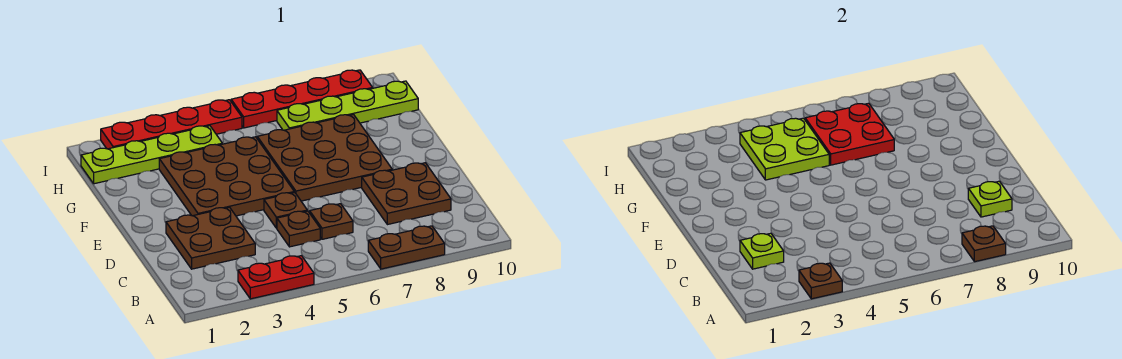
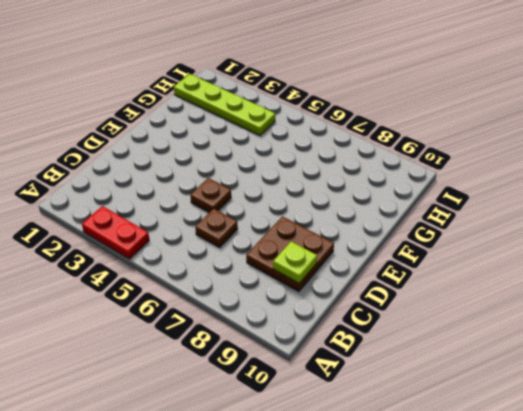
none -> brown 1x2 plate [368,226,445,269]
none -> brown 2x2 plate [166,207,255,269]
none -> brown 1x1 plate [277,211,320,247]

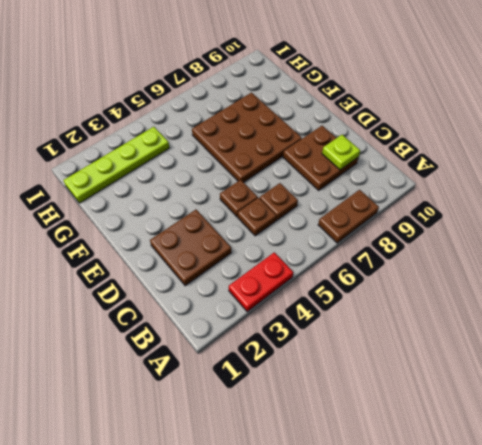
none -> brown 3x3 plate [159,137,294,216]
none -> lime 1x4 plate [277,81,418,130]
none -> red 1x4 plate [101,100,242,149]

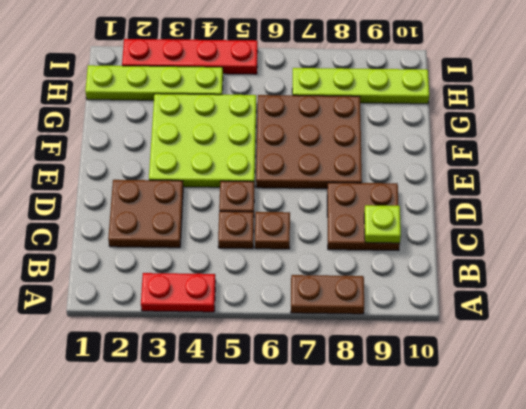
lime 3x3 plate [149,94,256,187] -> brown 3x3 plate [159,137,294,216]
none -> red 1x4 plate [231,70,373,128]
none -> brown 1x1 plate [799,263,842,299]
none -> brown 1x1 plate [962,226,1006,262]

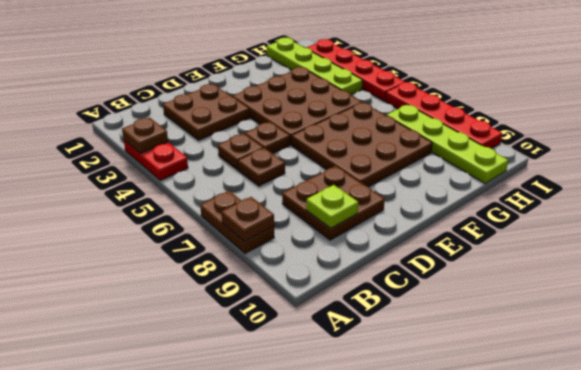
none -> lime 1x1 plate [740,233,784,269]
none -> lime 2x2 plate [740,118,829,180]
none -> red 2x2 plate [805,103,894,165]

